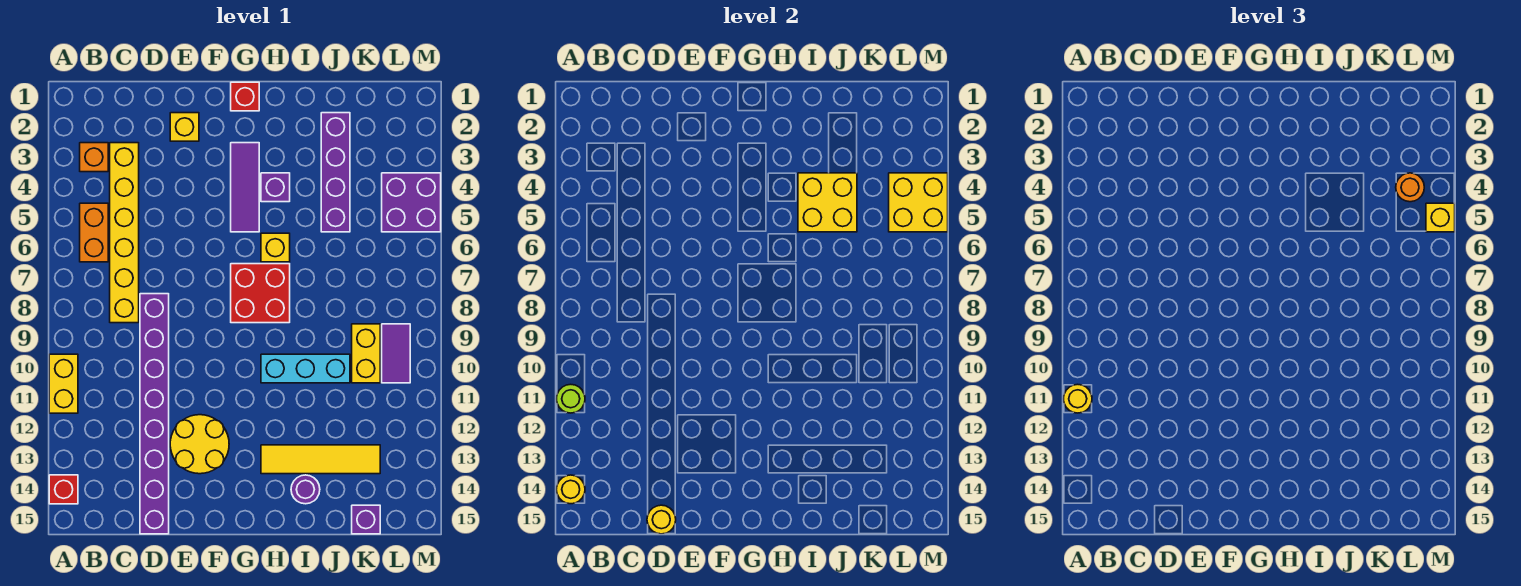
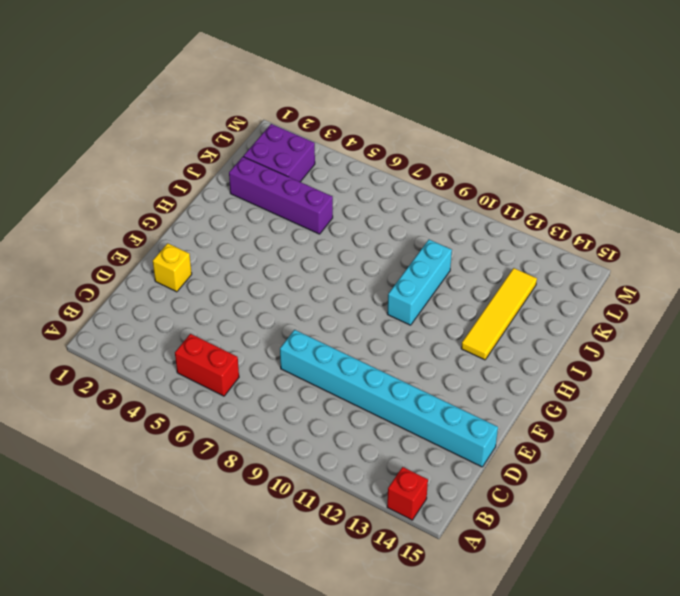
red 1x2 brick [175,334,239,396] -> orange 1x2 brick [80,203,108,262]
cyan 1x8 brick [280,330,498,467] -> purple 1x8 brick [140,294,169,534]
purple 2x2 brick [243,124,315,182] -> purple 2x2 brick moved to [382,173,441,232]
none -> yellow 1x2 brick [49,354,78,413]
none -> orange 1x1 brick [80,143,108,172]
none -> yellow 1x6 brick [110,143,139,323]

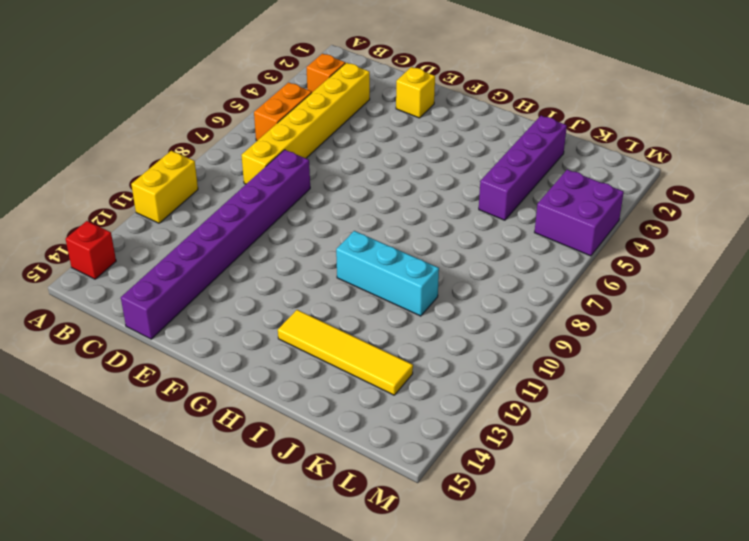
none -> yellow 2x2 round brick [170,415,229,474]
none -> red 1x1 brick [231,82,259,111]
none -> purple 1x3 tile [231,143,259,232]

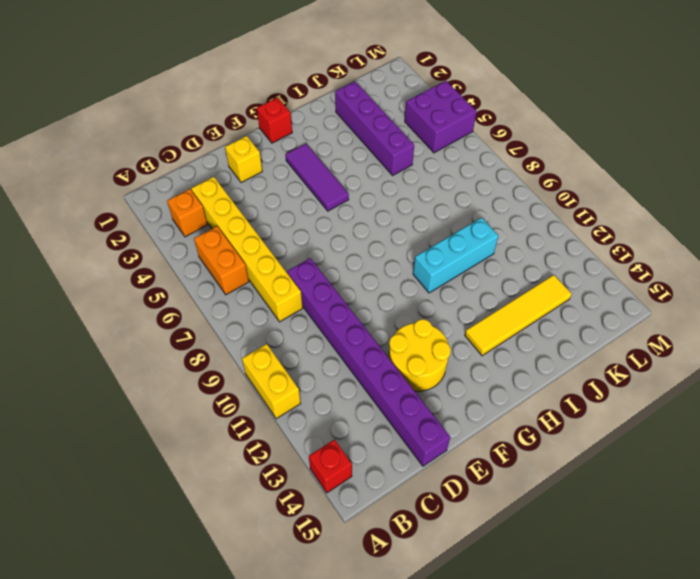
none -> red 2x2 brick [231,264,290,323]
none -> purple 1x1 brick [261,173,290,202]
none -> yellow 1x1 brick [261,233,290,262]

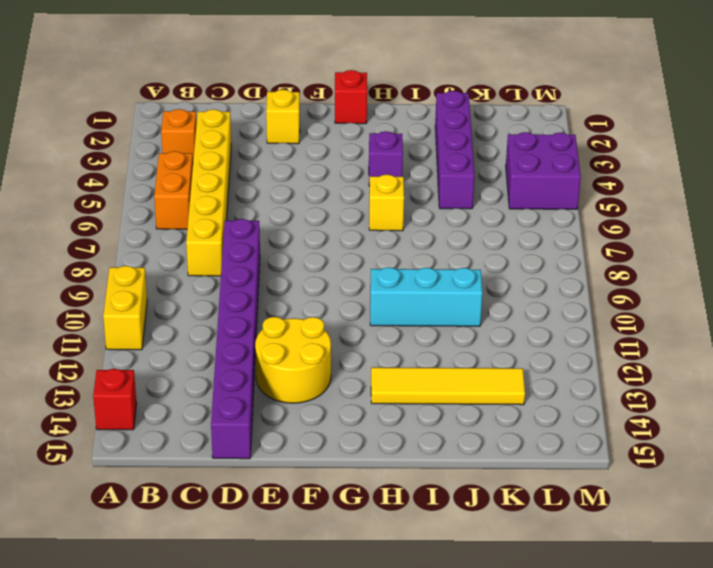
none -> purple 1x3 tile [231,143,259,232]
none -> red 2x2 brick [231,264,290,323]
none -> purple 1x1 round brick [291,475,320,504]

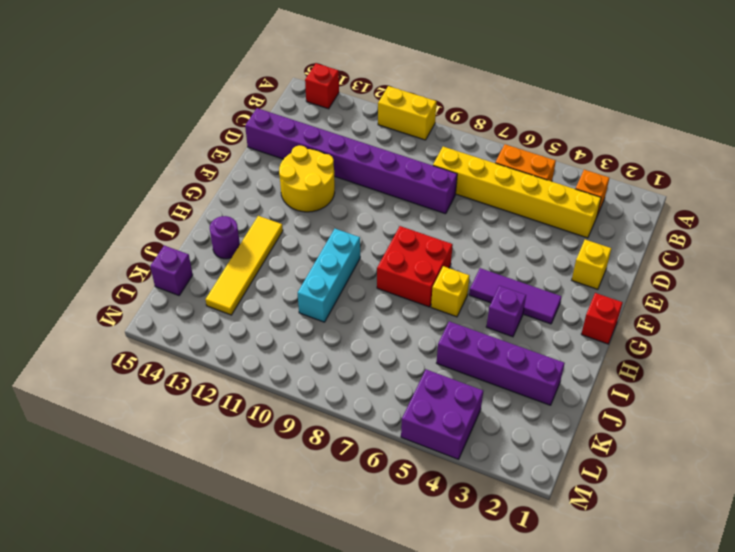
none -> yellow 1x2 brick [352,324,380,383]
none -> purple 1x2 tile [382,324,410,383]
none -> lime 1x1 round brick [556,384,585,413]

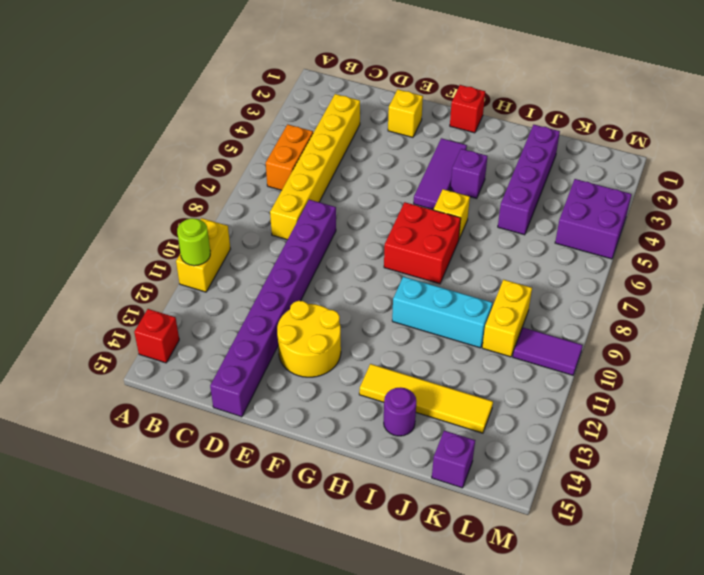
purple 1x2 tile [513,327,583,375] -> purple 1x2 tile turned to [382,324,410,383]
none -> orange 1x1 brick [80,143,108,172]
none -> yellow 1x1 round brick [556,475,585,504]
none -> yellow 1x1 round brick [647,505,676,534]

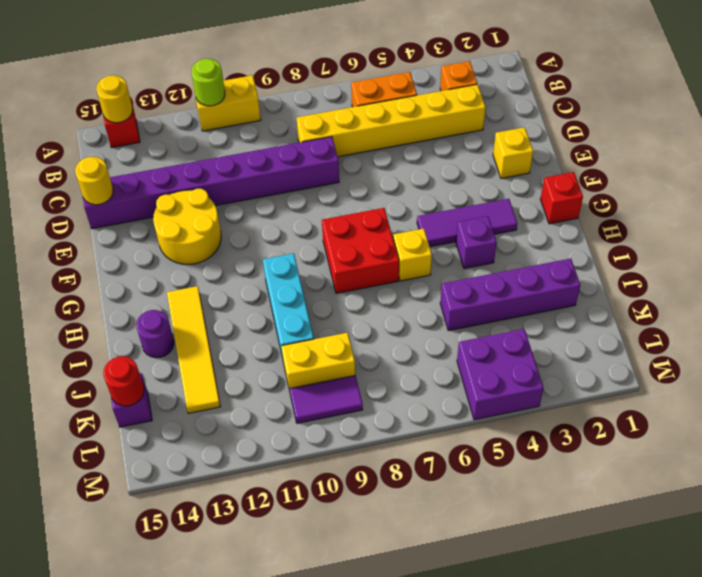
red 1x1 round brick [103,356,144,406] -> none
none -> yellow 2x2 brick [798,173,857,232]
none -> yellow 2x2 brick [889,173,948,232]
none -> yellow 1x1 round brick [1063,384,1092,413]

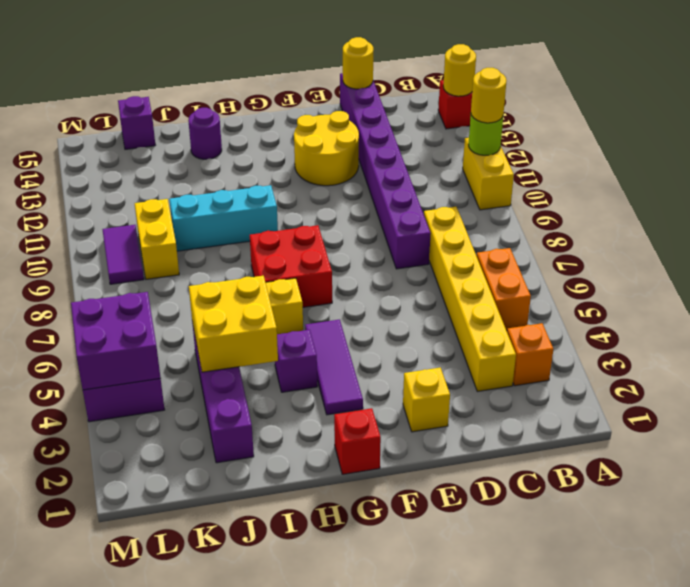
purple 2x2 brick [71,292,160,390] -> yellow 2x2 brick [889,173,948,232]
none -> yellow 1x4 tile [261,445,380,474]
none -> orange 1x1 round brick [1396,173,1424,202]
none -> yellow 1x1 brick [1426,203,1455,232]

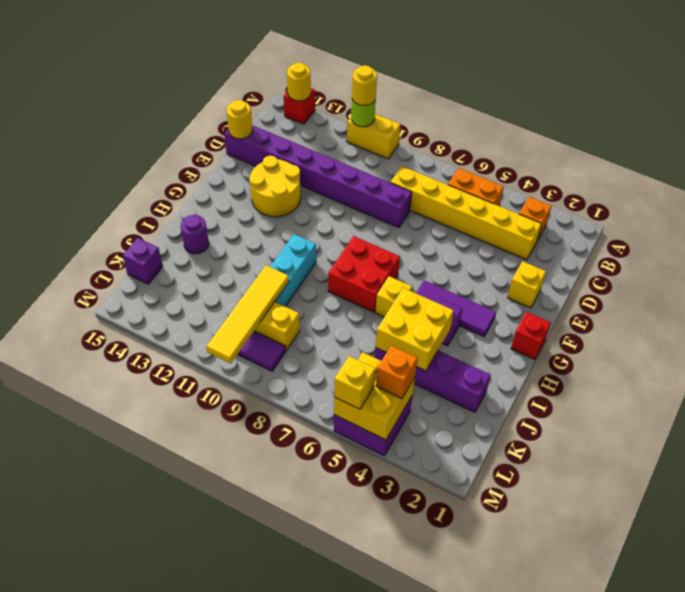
yellow 1x4 tile [206,265,289,363] -> yellow 1x4 tile moved to [261,445,380,474]
orange 1x1 brick [376,346,418,399] -> orange 1x1 round brick [1396,173,1424,202]

